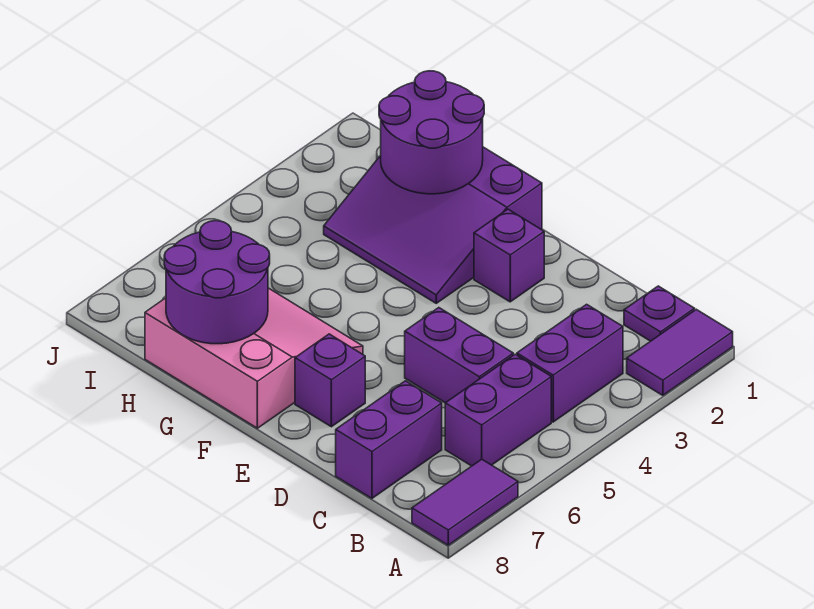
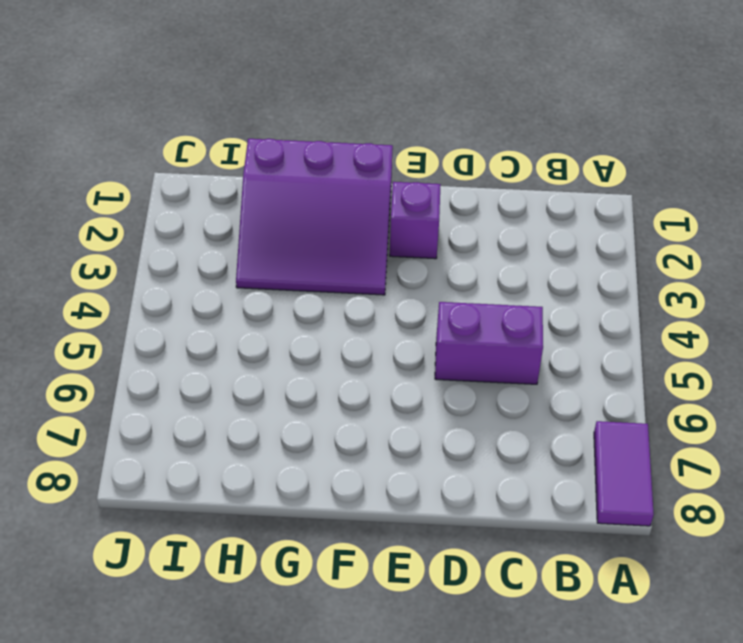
none -> purple 1x2 tile [627,309,733,395]
none -> purple 1x1 plate [624,286,695,341]
none -> purple 1x2 brick [517,304,623,422]

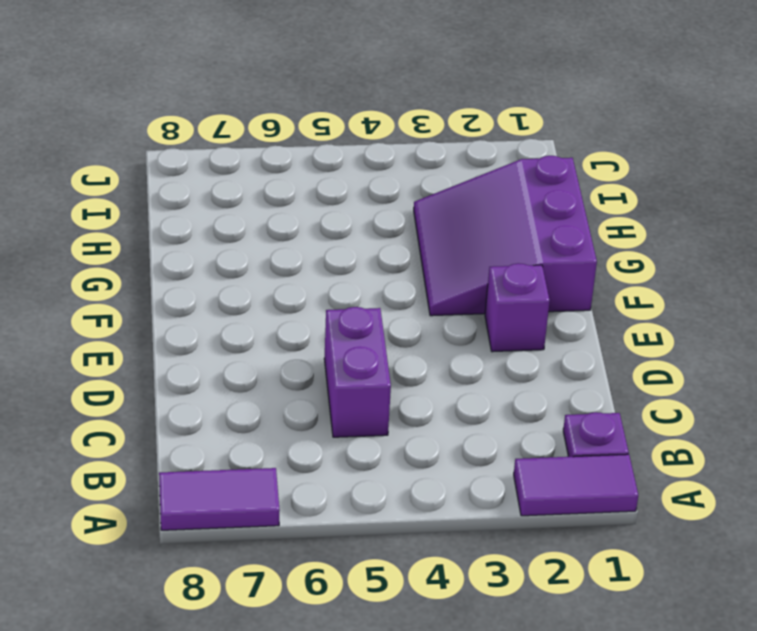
none -> purple 1x2 brick [517,304,623,422]
none -> purple 1x2 brick [445,354,551,466]
none -> purple 1x2 brick [336,381,442,498]

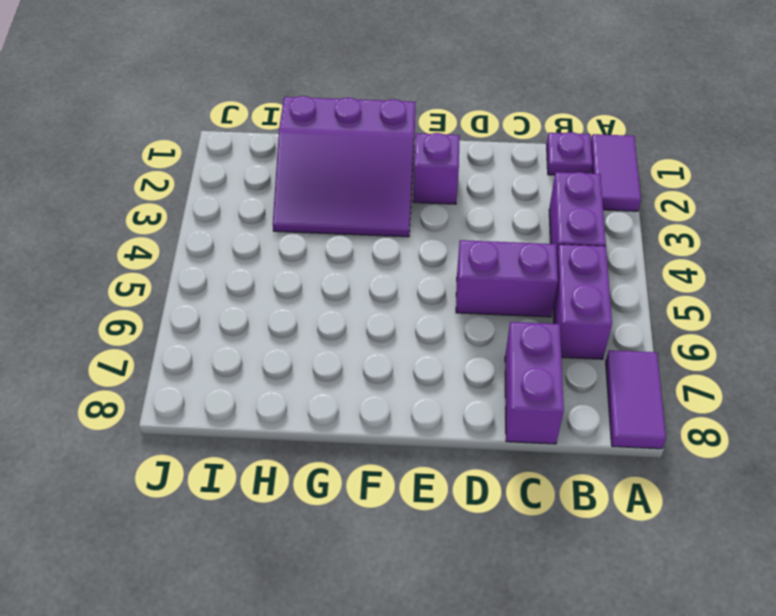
none -> purple 1x1 brick [295,334,365,427]
none -> pink 3x3 slope [145,288,363,428]
none -> purple 2x2 round brick [379,71,484,194]

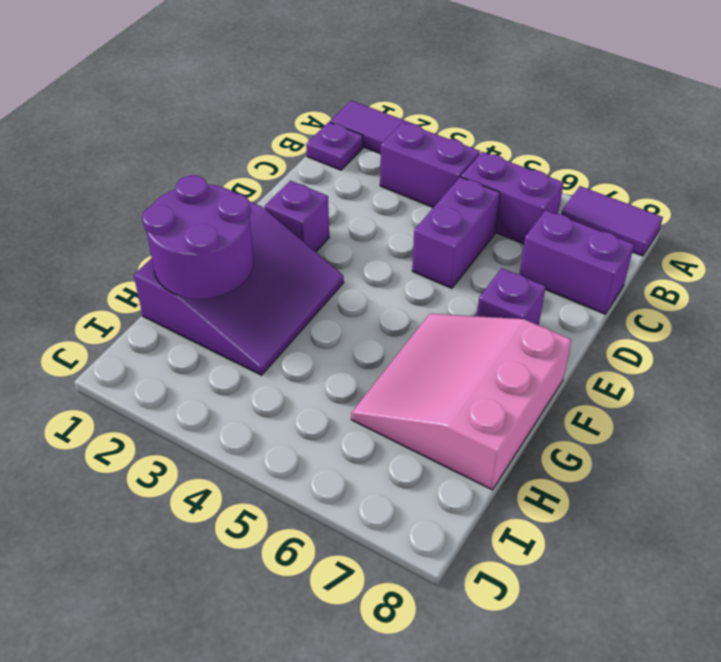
none -> purple 2x2 round brick [164,221,270,344]

